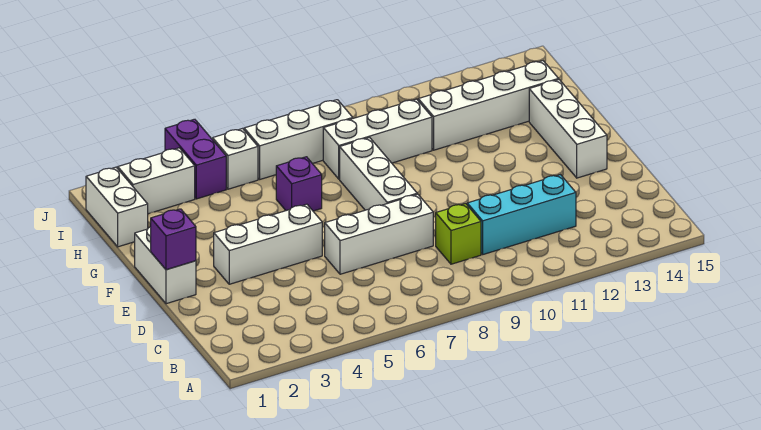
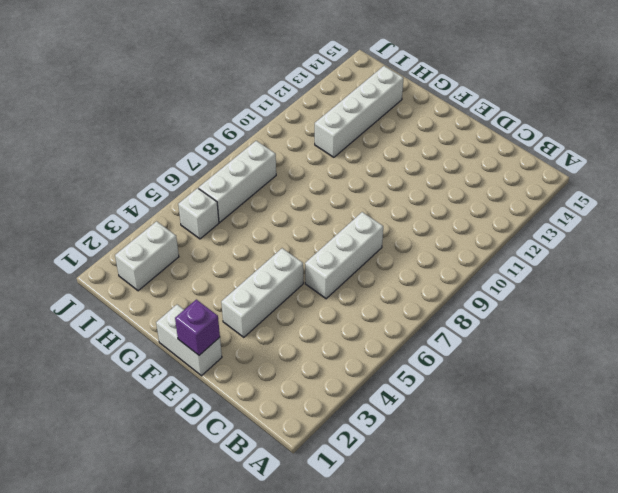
none -> lime 1x1 brick [436,204,481,264]
none -> cyan 1x3 brick [467,175,576,254]
none -> white 1x3 brick [340,138,417,210]

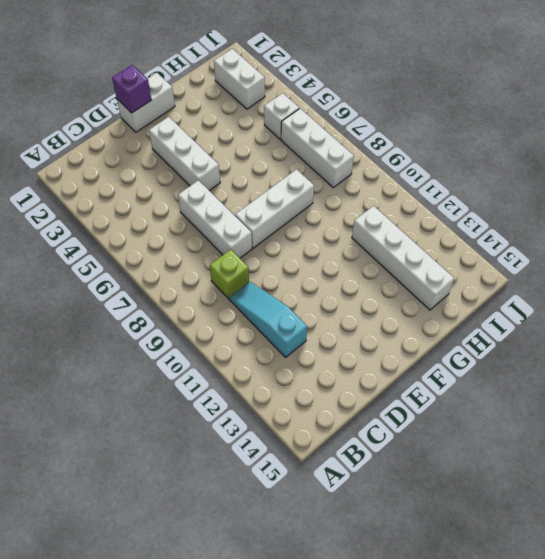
cyan 1x3 slope [229,282,307,357] -> cyan 1x3 brick [467,175,576,254]
none -> white 1x3 brick [529,80,607,178]
none -> purple 1x1 brick [276,157,322,211]
none -> white 1x2 brick [86,167,148,247]

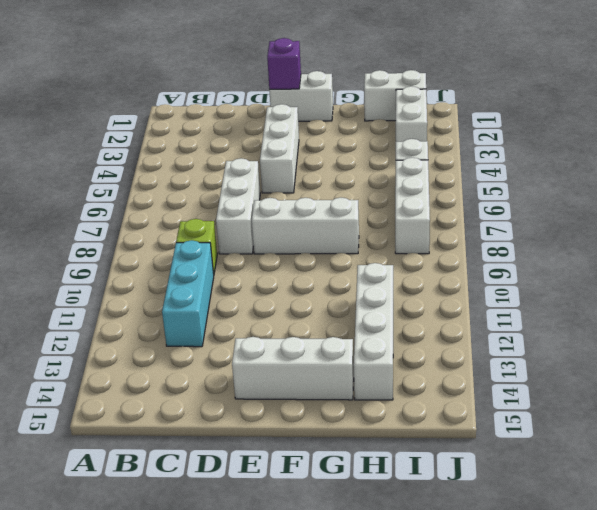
none -> purple 1x1 brick [276,157,322,211]
none -> white 1x3 brick [323,99,432,179]
none -> purple 1x2 brick [165,119,226,199]

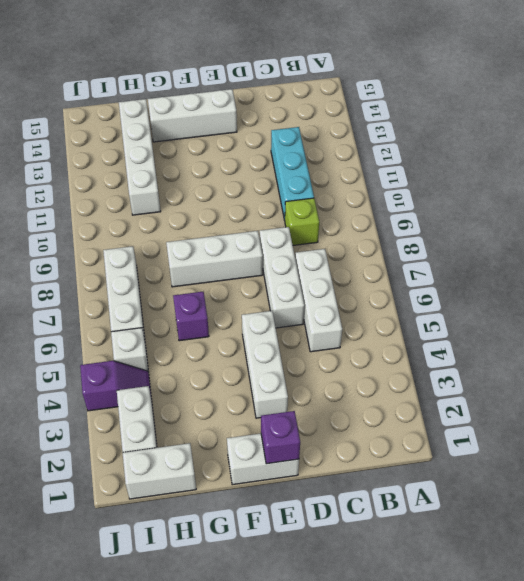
white 1x3 brick [295,249,342,352] -> white 1x3 brick moved to [323,99,432,179]
purple 1x2 slope [80,361,152,411] -> purple 1x2 brick [165,119,226,199]

